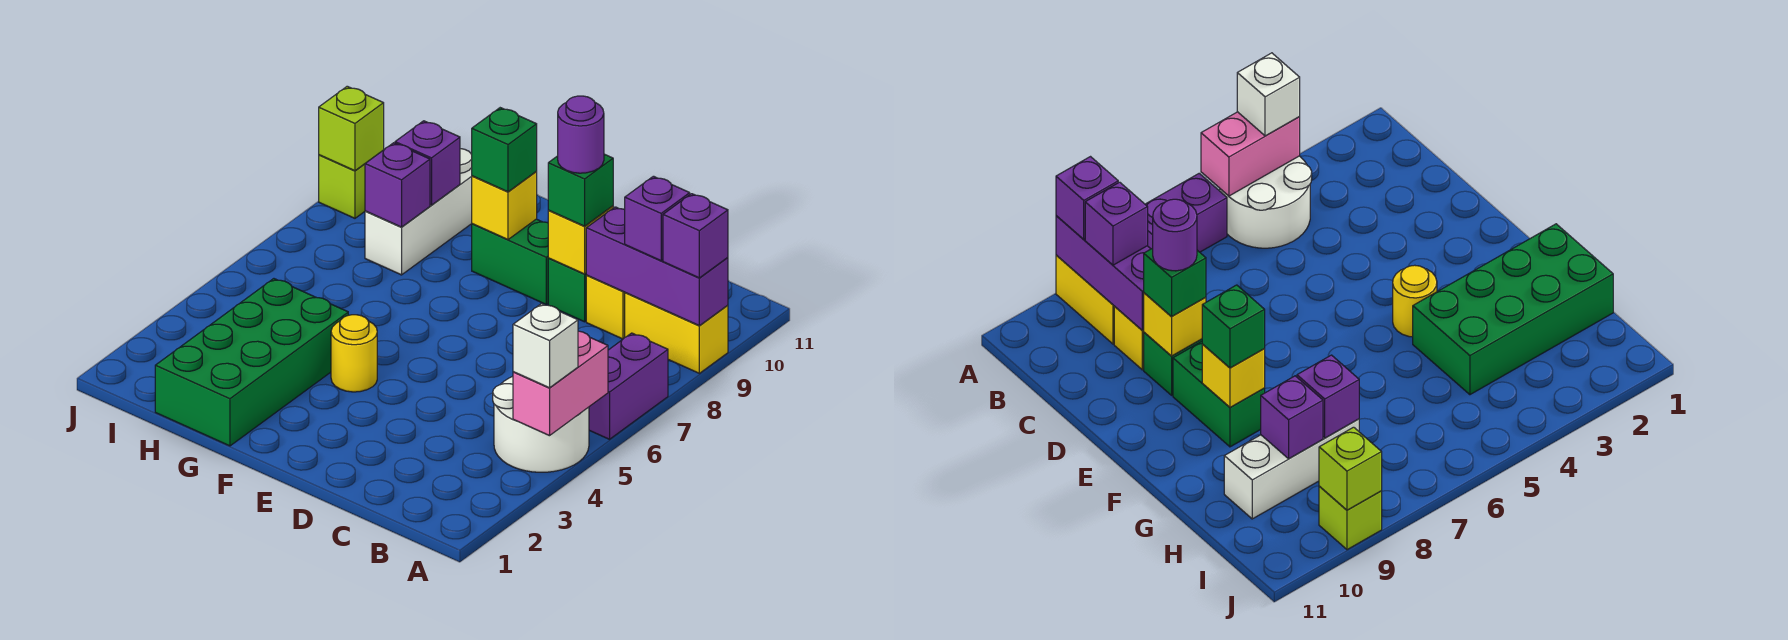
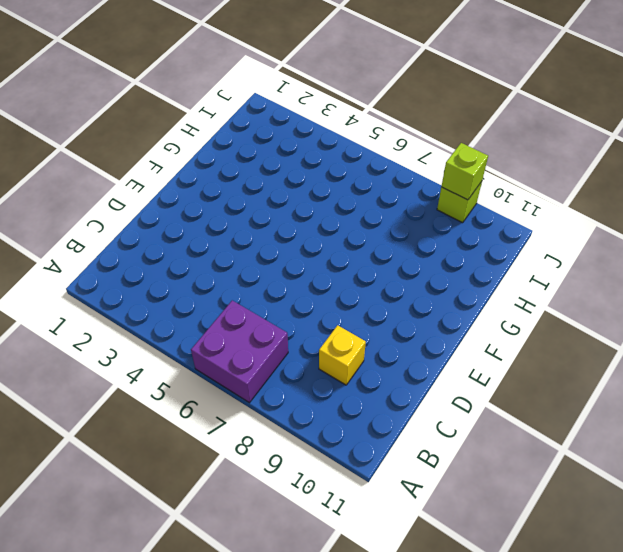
purple 2x2 brick [191,300,288,403] -> purple 1x2 brick [589,333,668,439]
none -> white 2x2 round brick [493,376,589,472]
none -> yellow 1x2 brick [625,293,728,373]
none -> green 1x1 brick [548,258,587,322]

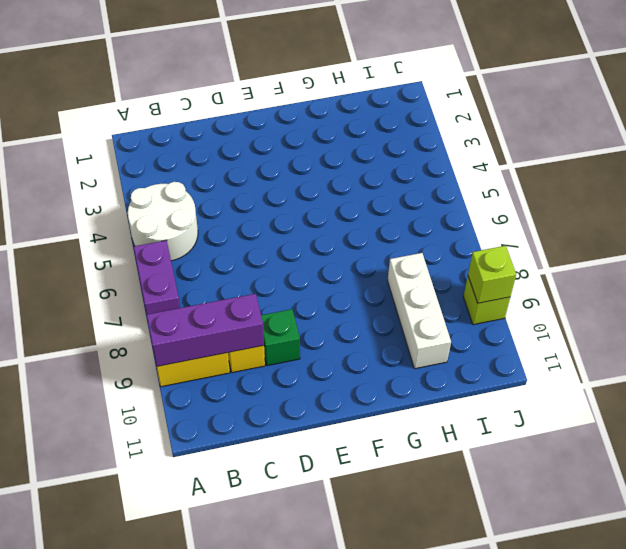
none -> green 1x2 brick [472,219,548,304]
none -> yellow 1x1 round brick [331,315,377,392]
none -> green 2x4 brick [155,279,348,446]

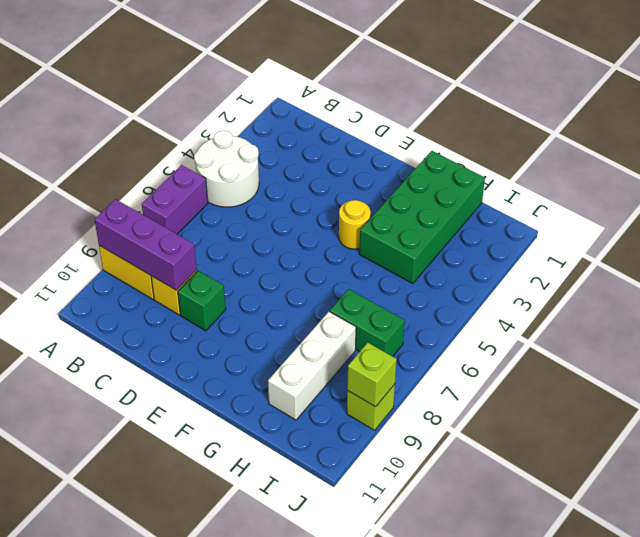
green 1x2 brick [330,289,405,356] -> green 1x2 brick moved to [472,219,548,304]
none -> pink 1x2 brick [513,331,608,436]
none -> yellow 1x1 brick [548,206,613,274]
none -> yellow 1x1 brick [472,171,537,239]

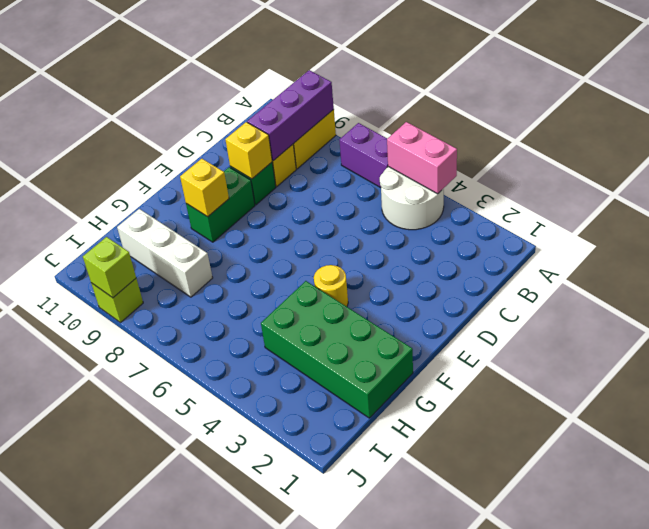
none -> purple 1x1 brick [365,143,430,227]
none -> purple 1x1 brick [395,121,460,205]
none -> white 1x1 brick [513,304,578,388]

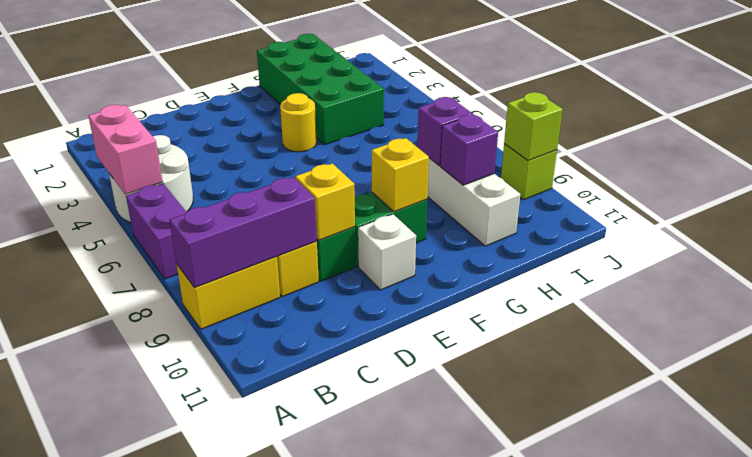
white 1x1 brick [358,214,416,290] -> white 1x1 brick moved to [513,304,578,388]
none -> purple 1x1 brick [663,194,728,278]
none -> purple 1x1 brick [625,176,690,261]
none -> green 1x1 brick [548,154,613,226]

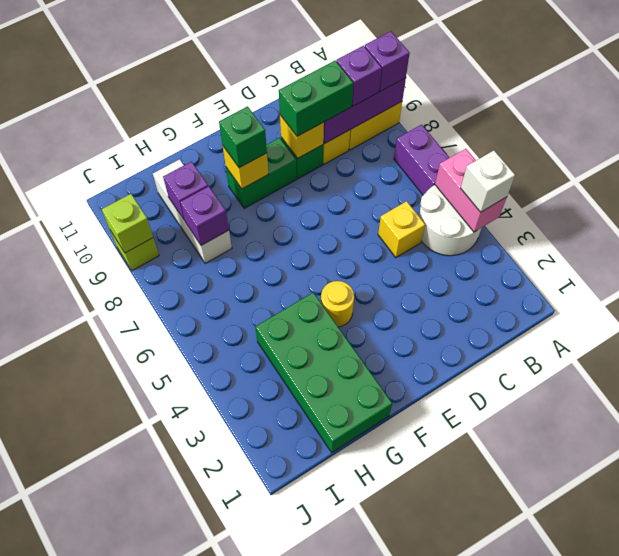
yellow 1x1 brick [378,201,425,258] -> none
green 1x2 brick [279,61,353,136] -> green 1x1 brick [548,154,613,226]
none -> purple 1x1 round brick [558,96,604,173]

